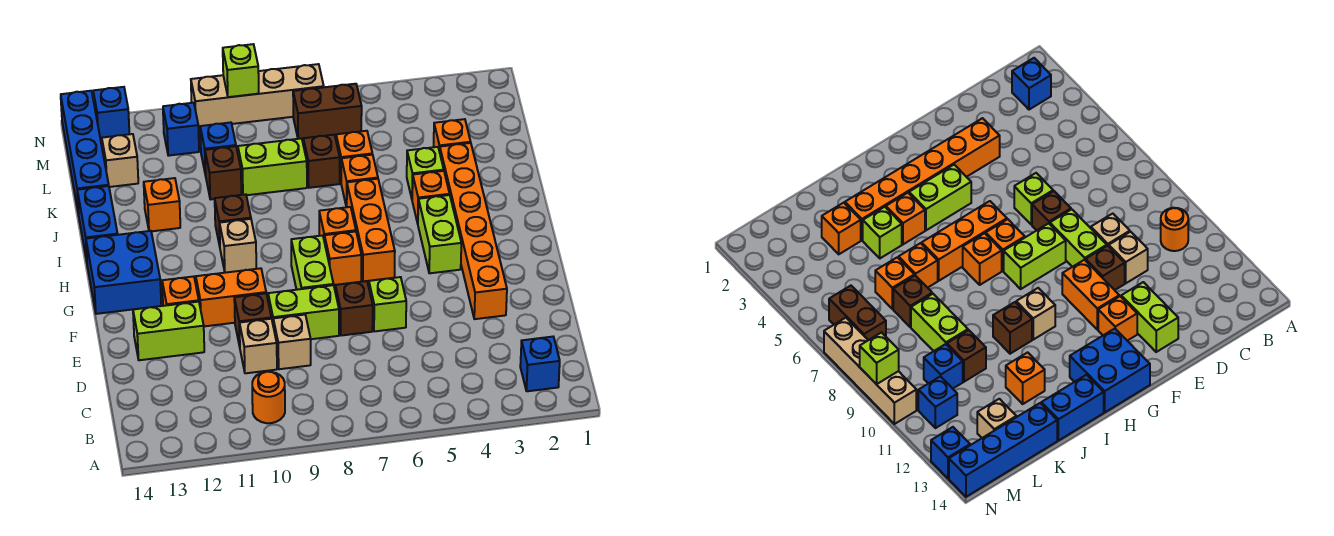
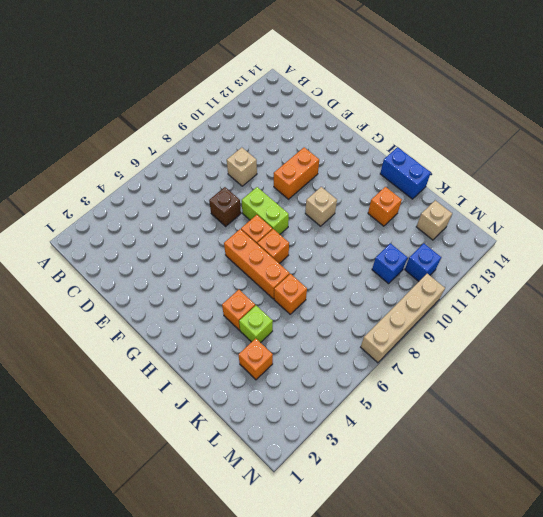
none -> blue 1x1 brick [520,337,560,391]
none -> orange 1x1 round brick [252,372,285,423]
none -> tan 1x1 brick [239,319,277,373]
none -> orange 1x6 brick [440,143,507,319]

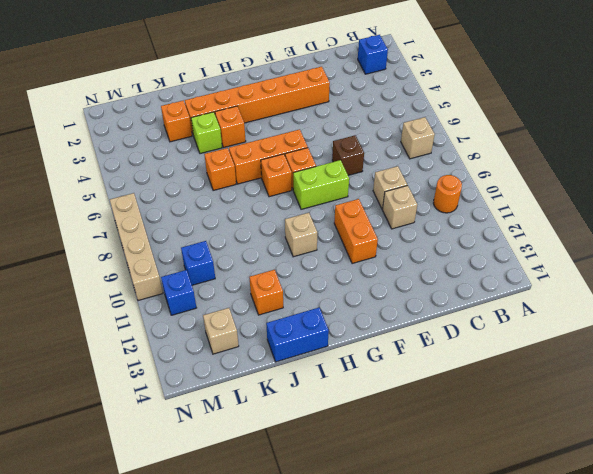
tan 1x1 brick [401,117,435,159] -> none
none -> lime 1x1 brick [369,277,406,331]
none -> lime 1x2 brick [268,285,339,339]
none -> brown 1x1 brick [234,293,271,346]
none -> lime 1x2 brick [133,302,204,360]

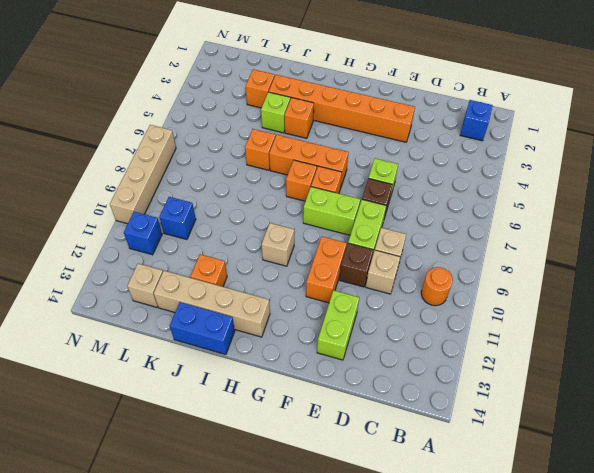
tan 1x4 brick [154,271,270,337] -> blue 2x2 brick [86,231,161,314]
none -> orange 1x1 brick [162,276,199,306]
none -> lime 1x2 brick [418,195,461,273]
none -> brown 1x1 brick [215,194,251,246]
none -> orange 1x1 brick [336,131,372,181]

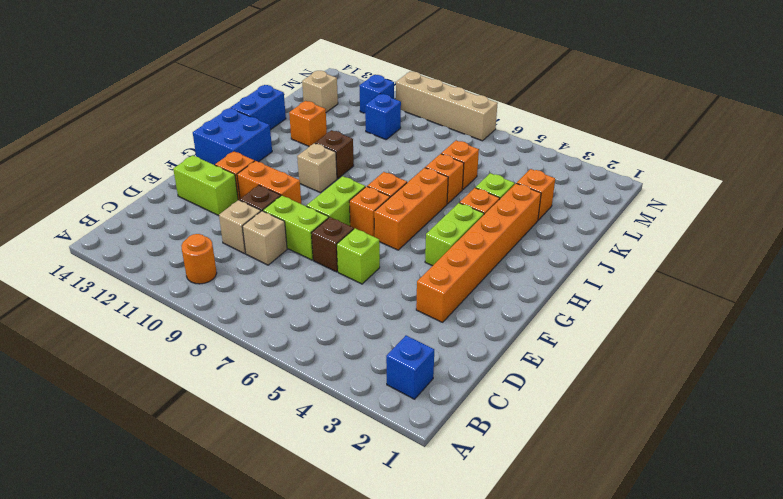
none -> brown 1x1 brick [303,135,340,188]
none -> lime 1x2 brick [238,138,307,195]
none -> brown 1x1 brick [205,146,241,200]
none -> blue 1x4 brick [61,91,109,215]

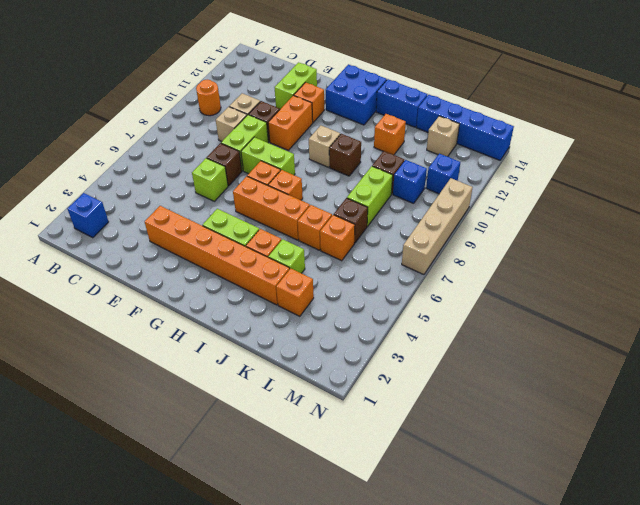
none -> brown 1x2 brick [293,84,362,140]
none -> blue 1x1 brick [93,87,129,139]
none -> lime 1x1 brick [223,44,259,97]

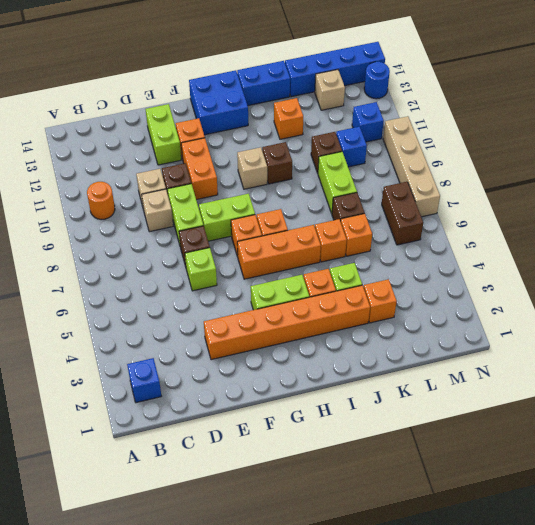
blue 1x1 round brick [364,62,390,99] -> blue 1x1 brick [93,87,129,139]
none -> lime 1x1 brick [223,44,259,97]

